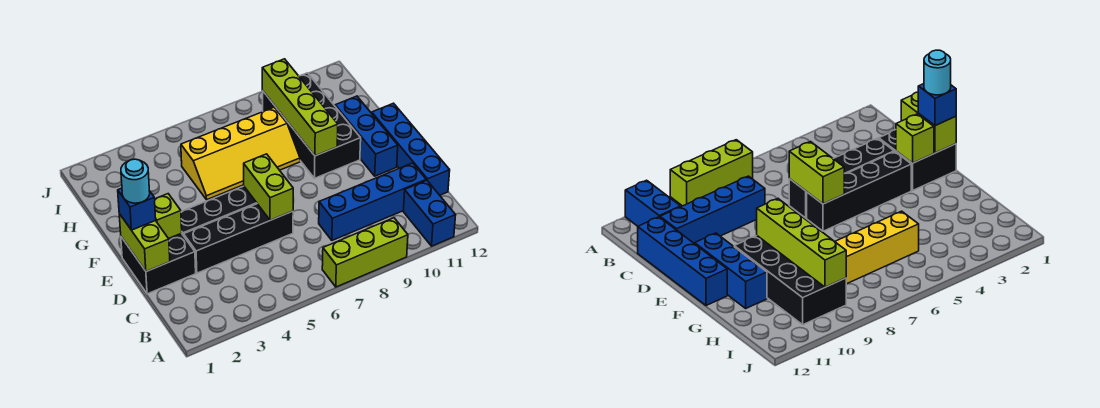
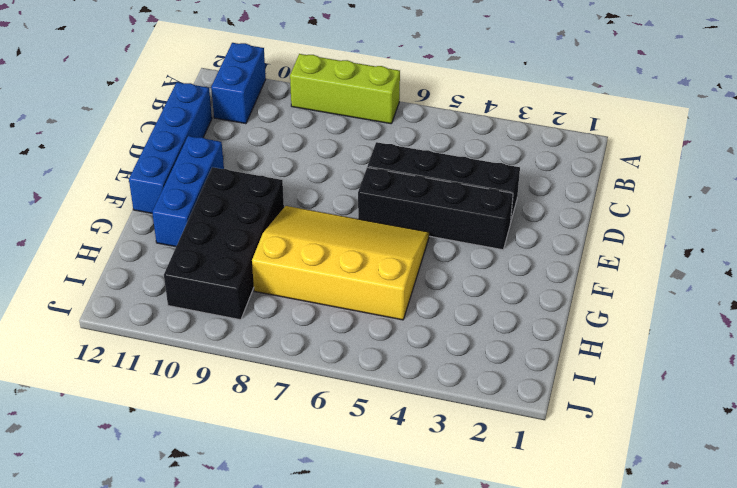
yellow 3x4 slope [252,206,429,320] -> yellow 2x4 slope [181,107,300,200]
none -> blue 1x4 brick [319,163,426,240]
none -> black 2x2 brick [121,233,196,294]
none -> lime 1x2 brick [119,214,170,271]

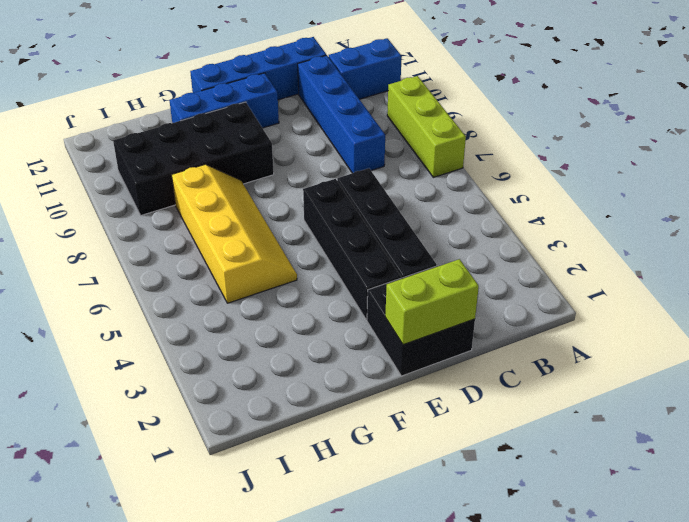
none -> lime 1x2 brick [244,154,293,220]
none -> lime 1x1 brick [155,194,182,238]
none -> lime 1x4 brick [262,59,338,156]

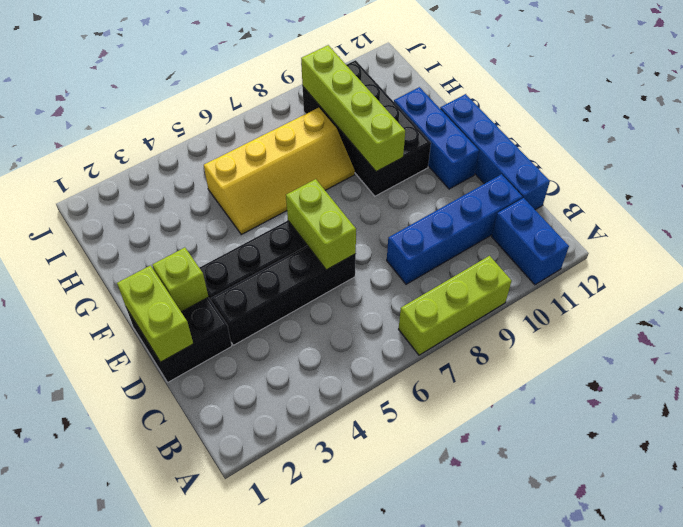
none -> blue 1x1 brick [118,188,156,230]
none -> cyan 1x1 round brick [121,159,150,203]

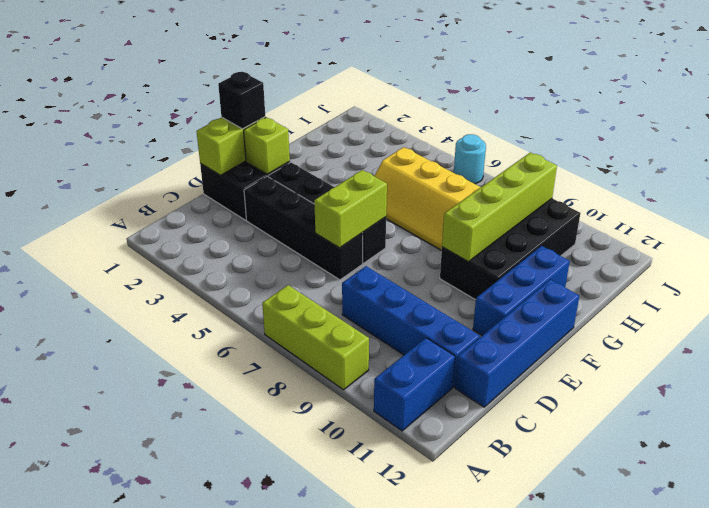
black 1x1 brick [218,72,265,129] -> blue 1x1 brick [118,188,156,230]
cyan 1x1 round brick [454,134,486,184] -> cyan 1x1 round brick moved to [121,159,150,203]

